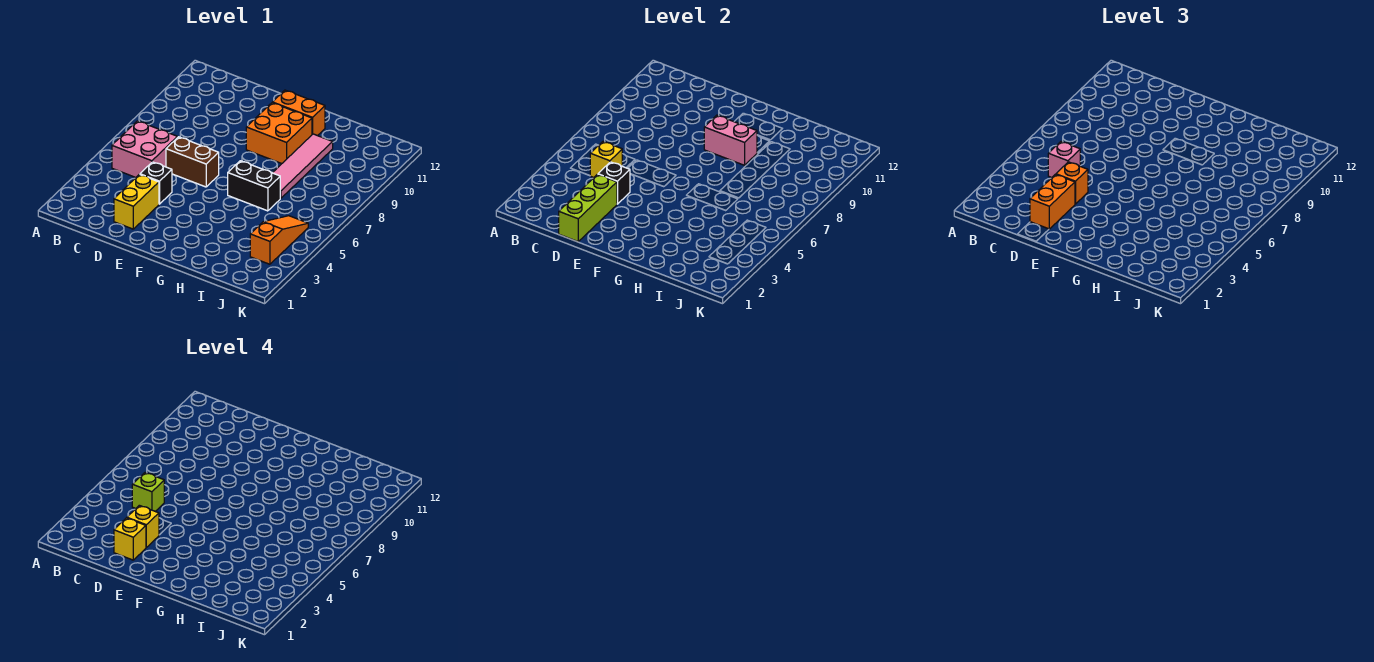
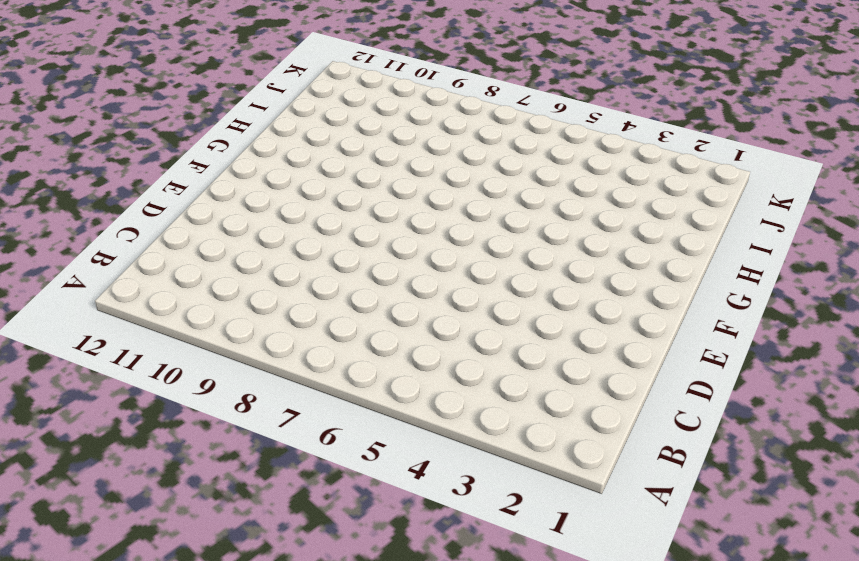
none -> pink 2x2 brick [112,121,177,177]
none -> yellow 1x2 brick [114,174,159,229]
none -> black 1x1 brick [140,162,172,204]

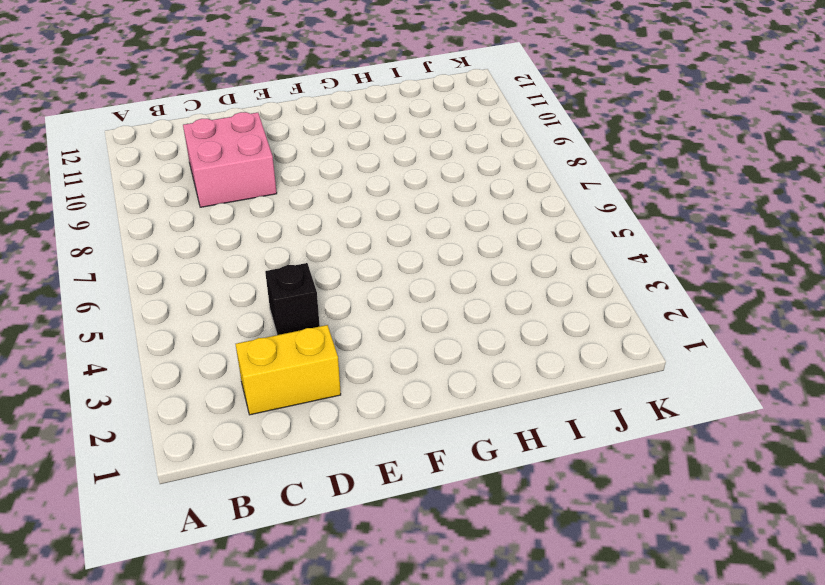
yellow 1x2 brick [236,325,341,415] -> yellow 1x2 brick turned to [114,174,159,229]
pink 2x2 brick [183,112,277,207] -> pink 2x2 brick moved to [112,121,177,177]
none -> brown 1x2 brick [166,137,219,187]
none -> orange 2x2 brick [246,103,312,164]
none -> orange 1x2 brick [272,90,325,136]

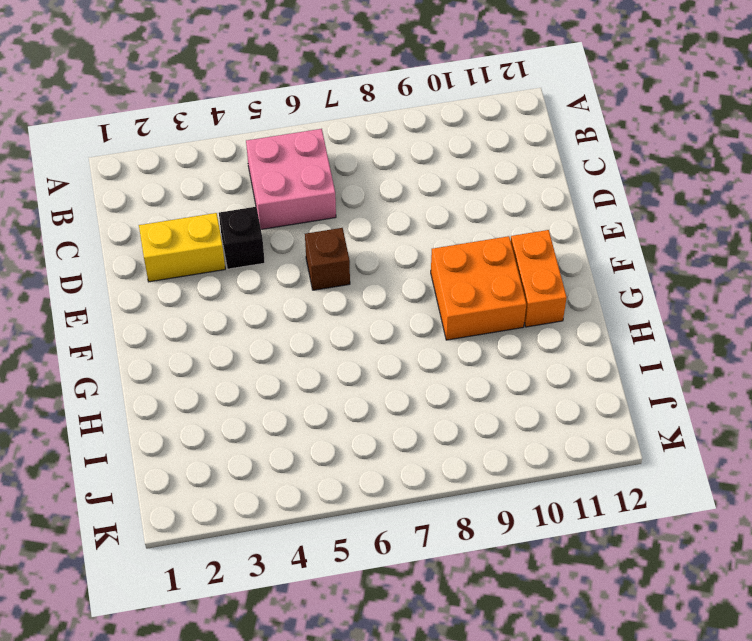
brown 1x1 brick [305,228,350,290] -> brown 1x2 brick [166,137,219,187]
none -> black 1x2 brick [228,161,280,211]
none -> pink 1x4 tile [273,134,333,198]
none -> orange 1x3 slope [250,216,308,264]

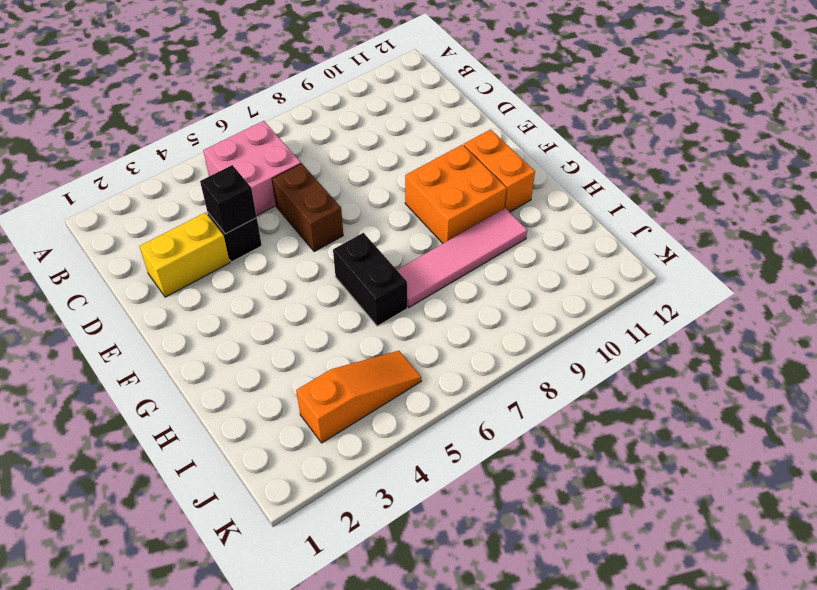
none -> yellow 1x1 brick [590,142,622,177]
none -> lime 1x3 brick [559,174,617,242]
none -> pink 1x2 brick [704,115,757,165]

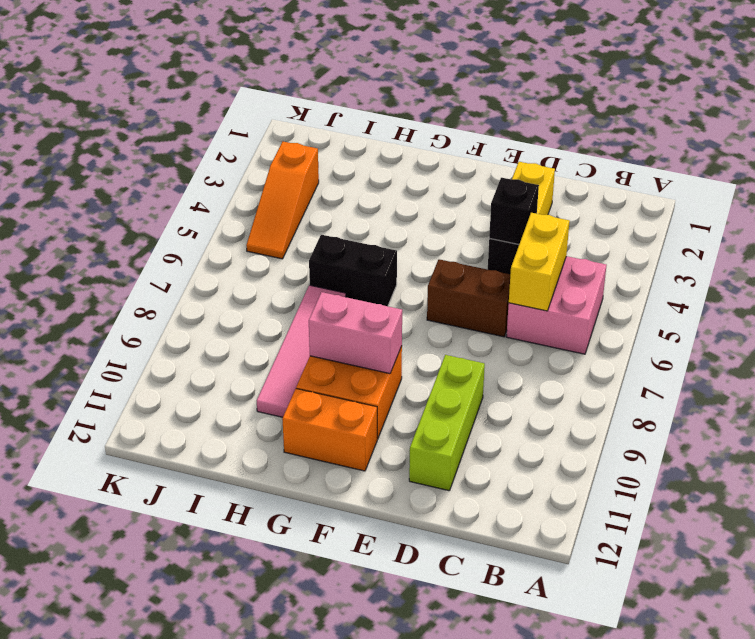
yellow 1x2 brick [509,213,570,311] -> yellow 1x1 brick [590,142,622,177]
lime 1x3 brick [409,355,485,491] -> lime 1x3 brick moved to [559,174,617,242]
none -> pink 1x1 brick [1048,142,1080,177]
none -> orange 1x2 brick [1030,174,1075,229]
none -> orange 1x1 brick [1056,162,1088,204]

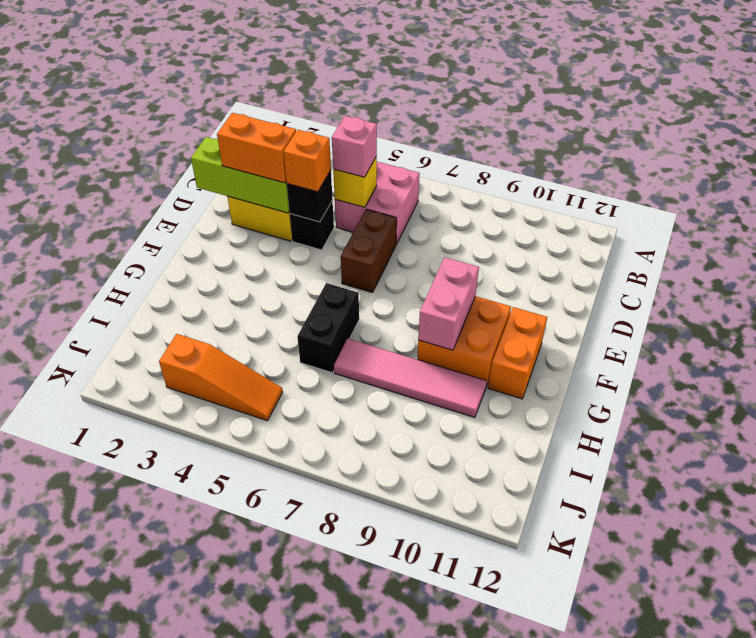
none -> lime 1x1 brick [132,473,164,511]
none -> yellow 1x1 brick [114,518,146,560]
none -> yellow 1x1 brick [127,505,159,547]

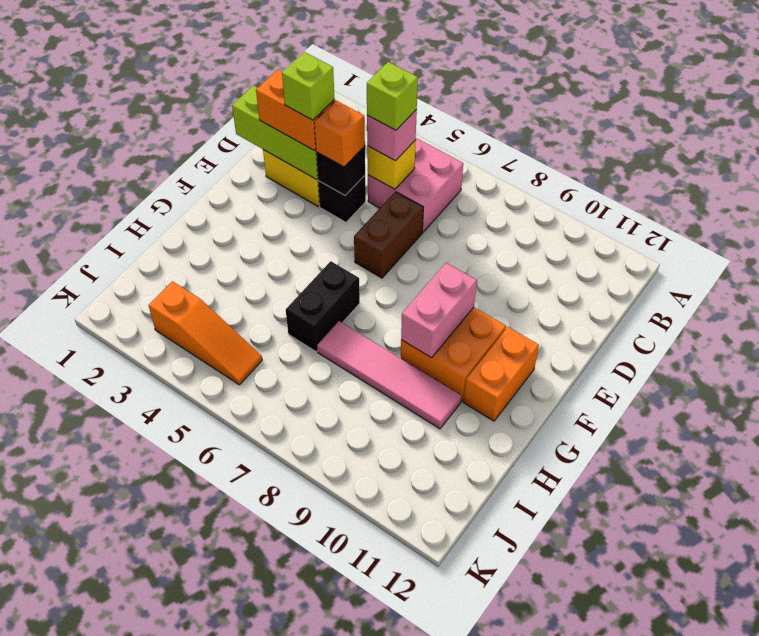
lime 1x1 brick [282,52,335,120] -> yellow 1x1 brick [127,505,159,547]
none -> yellow 1x1 brick [114,518,146,560]

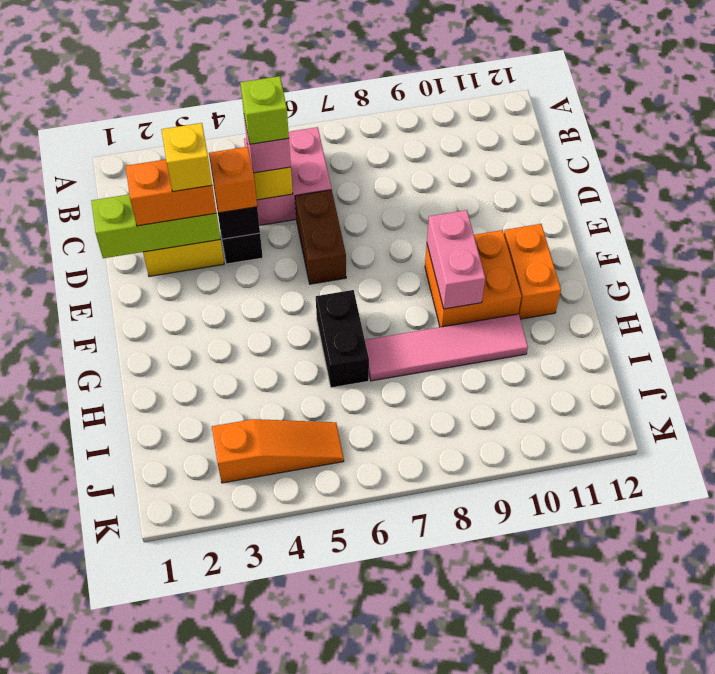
none -> yellow 1x1 brick [114,518,146,560]

